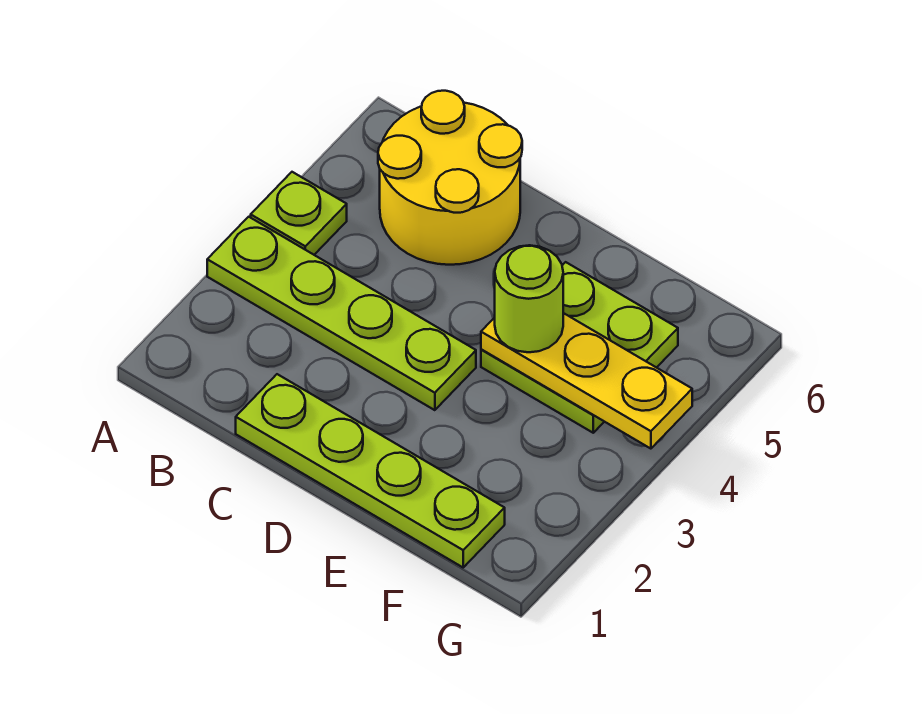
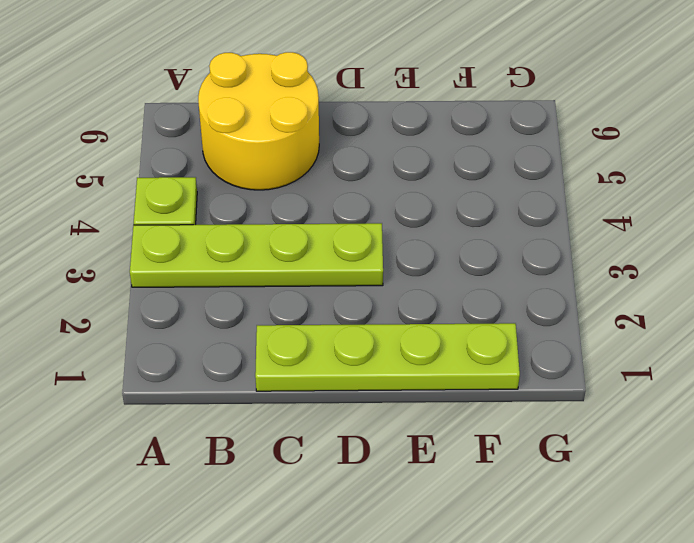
none -> lime 2x2 plate [481,262,678,433]
none -> yellow 1x3 plate [481,313,692,449]

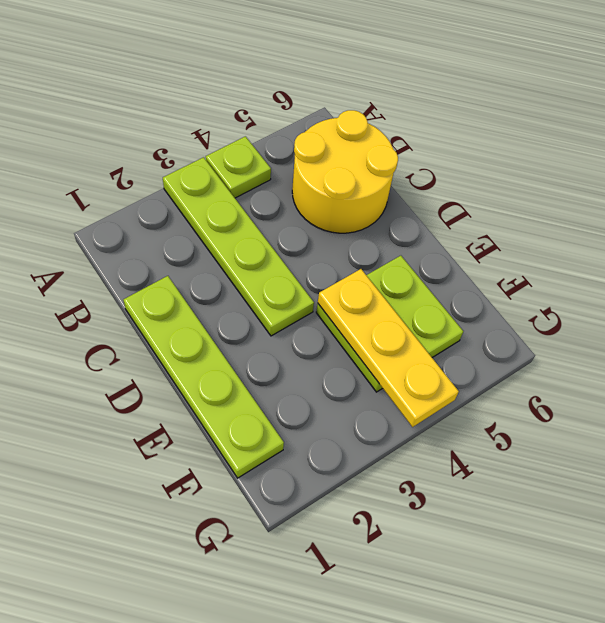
none -> lime 1x1 round brick [495,245,563,352]

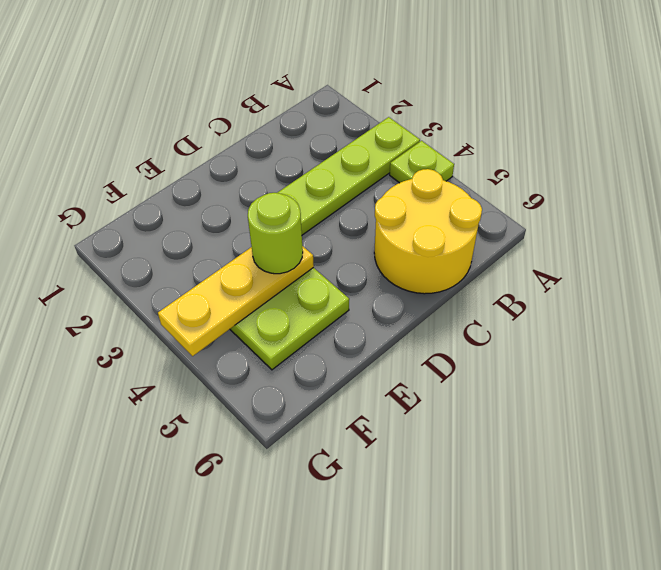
none -> lime 1x4 plate [236,374,505,567]

